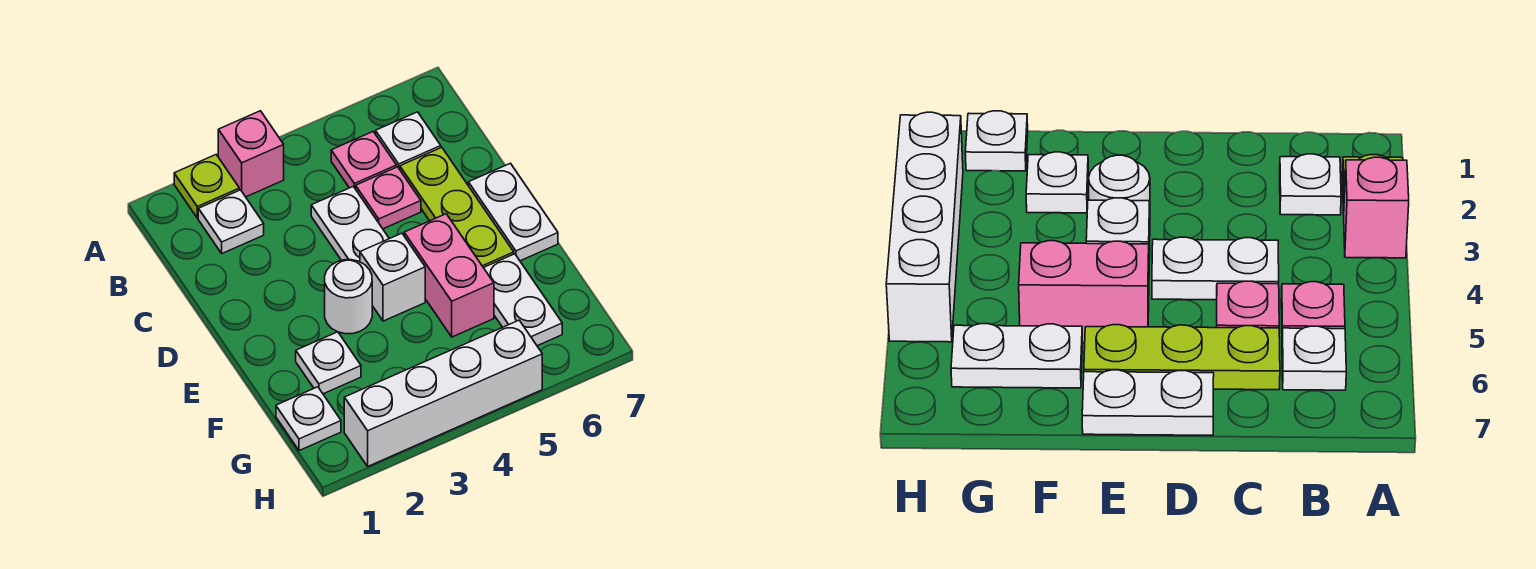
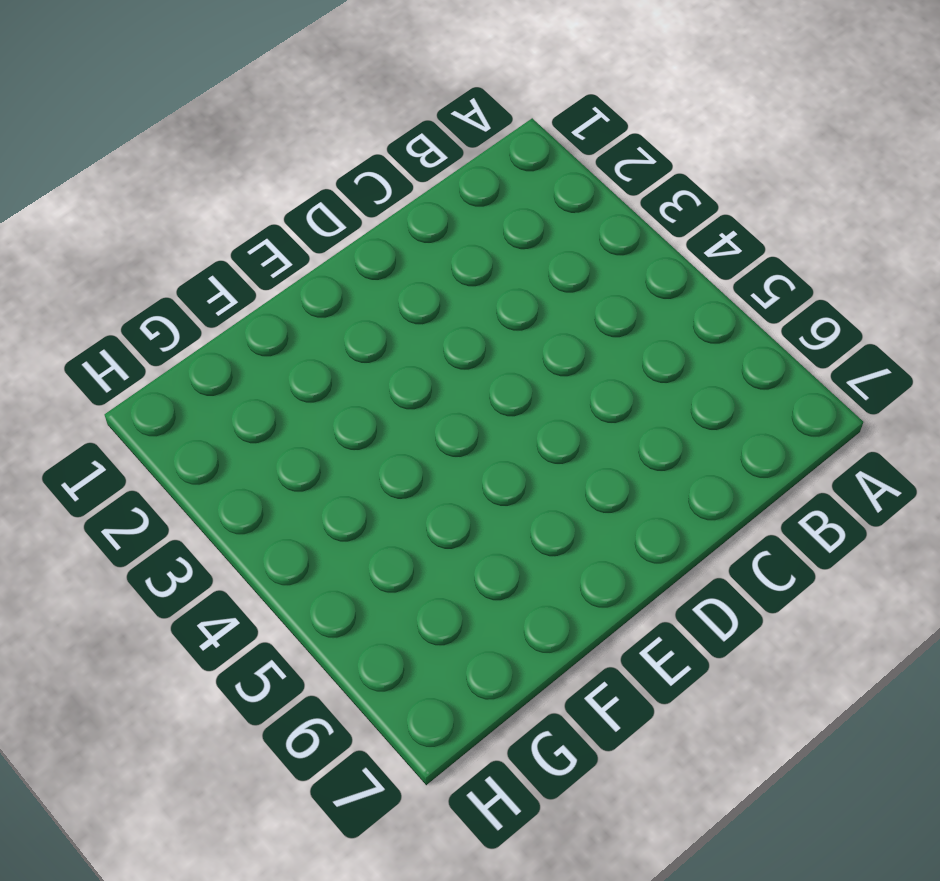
none -> lime 1x1 plate [174,155,239,218]
none -> pink 1x1 brick [218,111,284,197]
none -> white 1x1 plate [198,190,264,253]

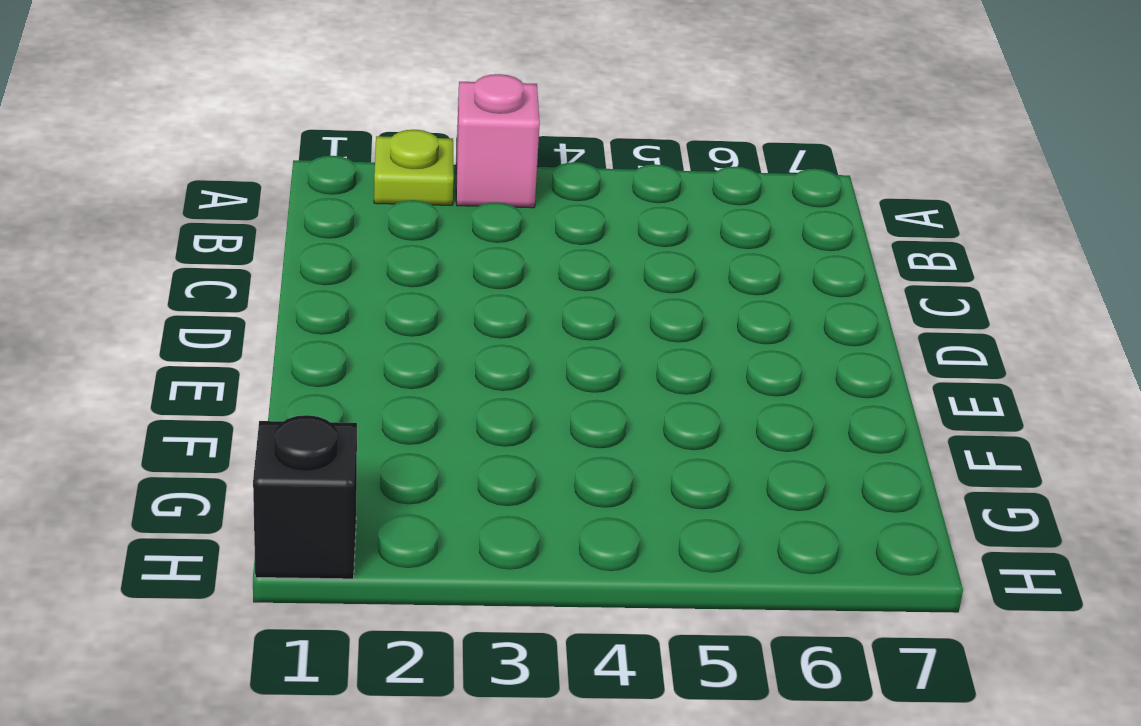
black 1x1 brick [253,415,357,579] -> none
none -> white 1x1 plate [198,190,264,253]
none -> pink 1x1 plate [331,132,397,189]
none -> white 1x1 plate [376,112,441,169]

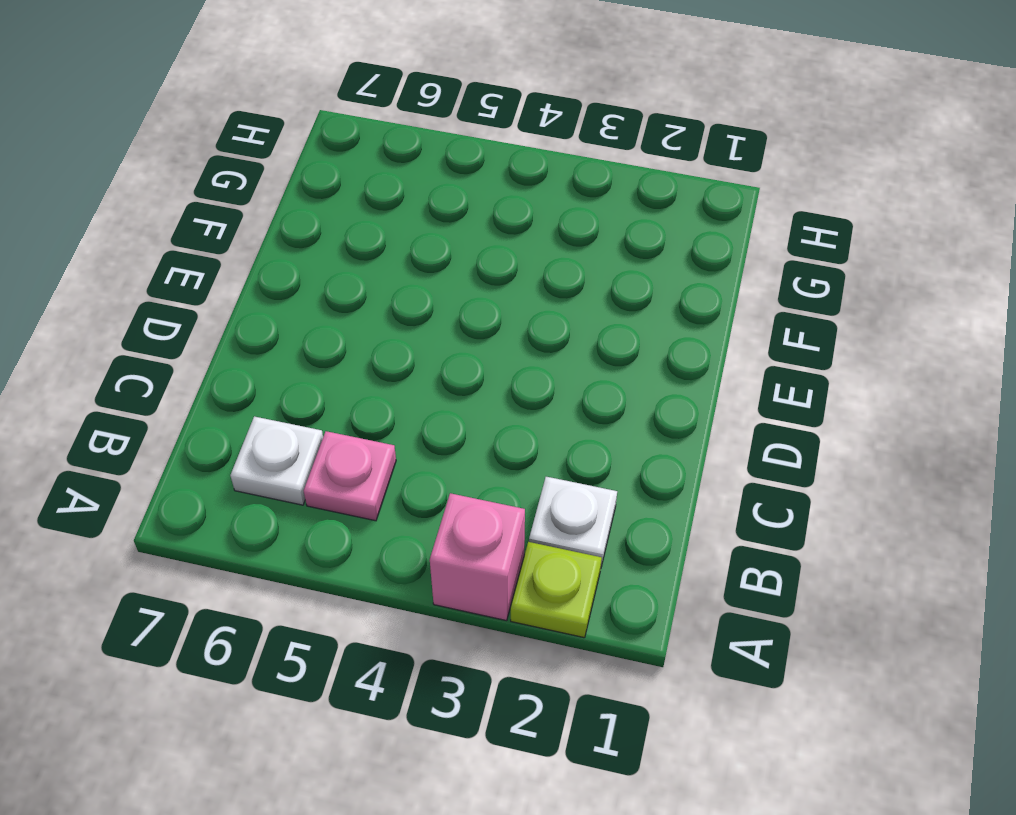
none -> white 1x2 plate [311,186,389,262]
none -> pink 1x1 plate [356,167,421,229]
none -> lime 1x3 plate [400,147,514,268]

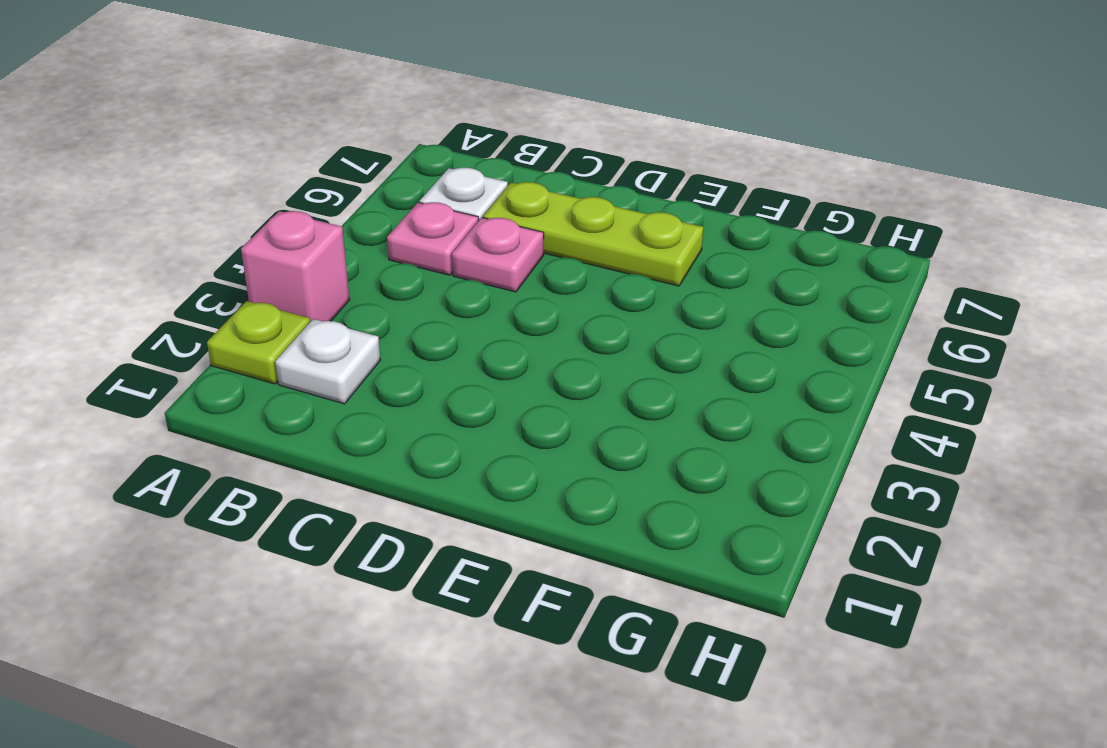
none -> white 1x2 plate [311,186,389,262]
none -> white 1x2 plate [468,163,558,261]
none -> white 1x1 round brick [325,260,372,334]

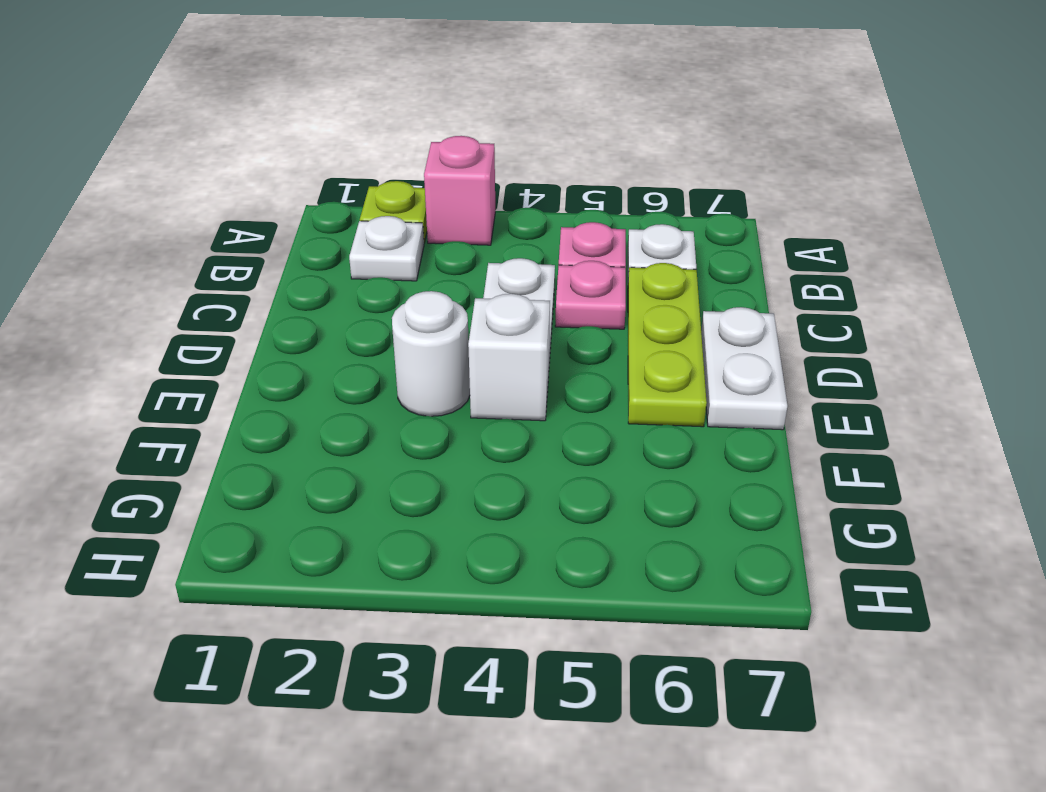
none -> pink 1x2 brick [404,214,494,337]
none -> white 1x1 plate [296,332,361,394]
none -> white 1x2 plate [484,254,562,346]

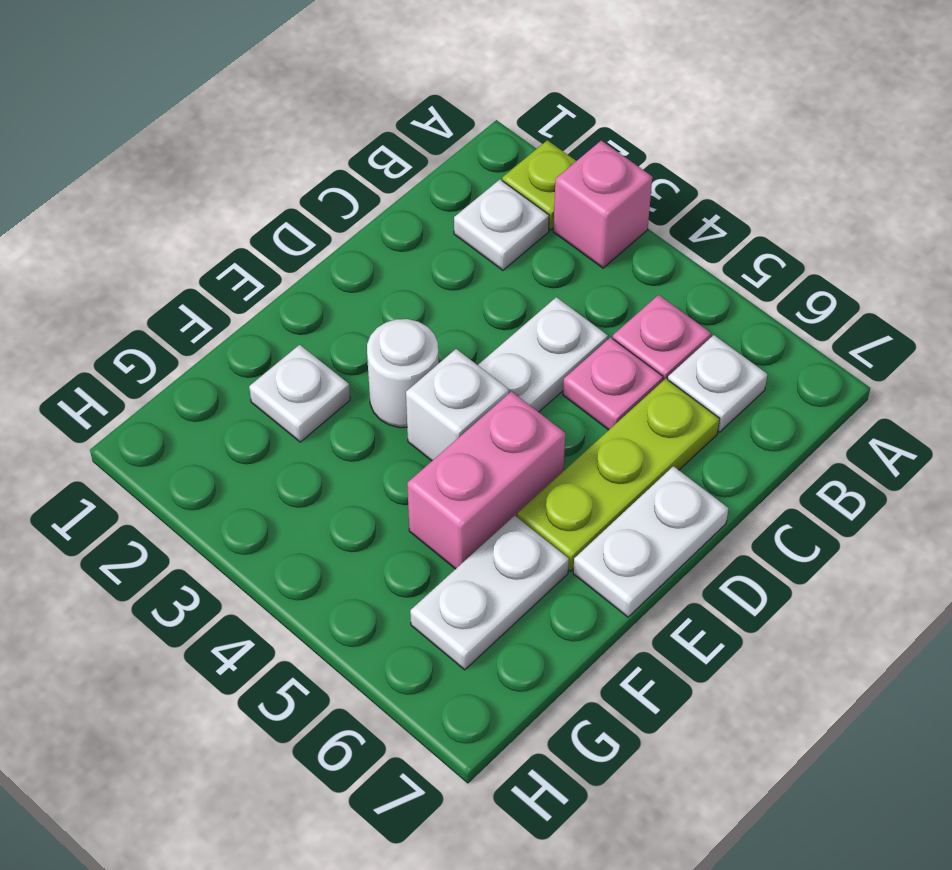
none -> white 1x1 plate [276,387,341,451]
none -> white 1x4 brick [344,320,542,466]

